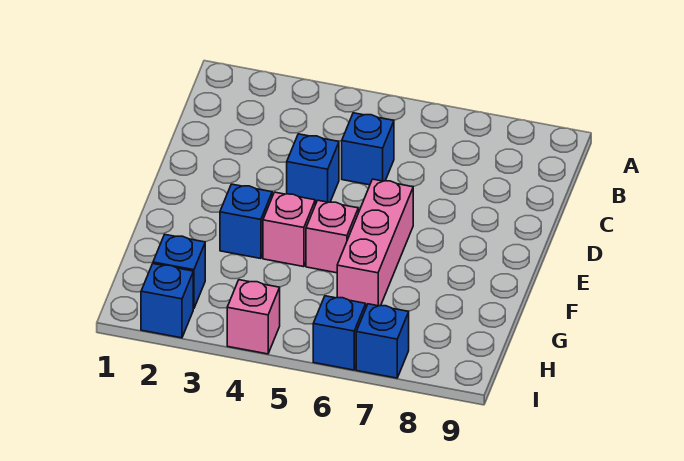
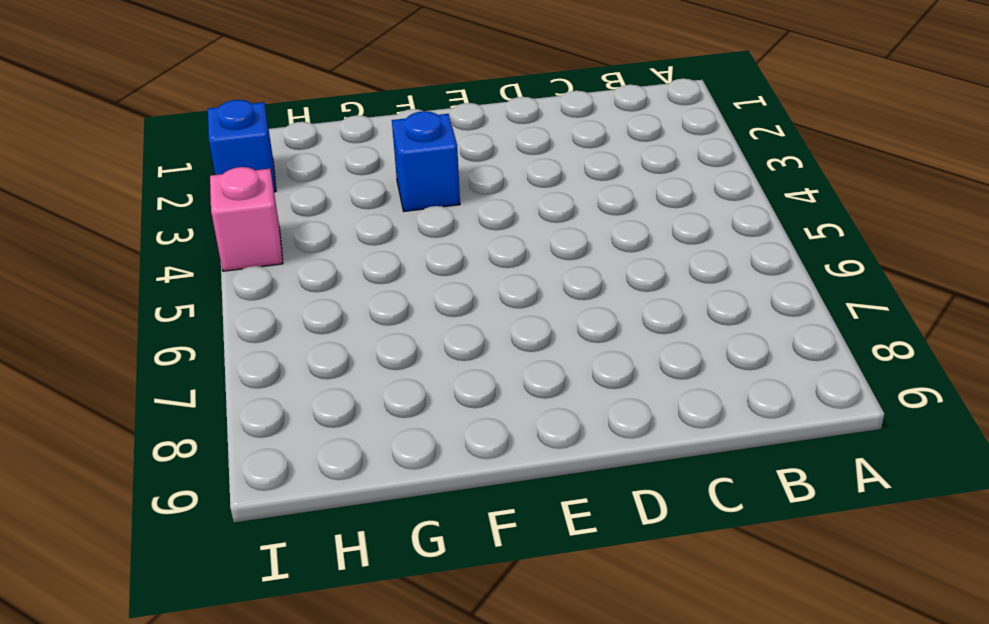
none -> blue 1x1 brick [342,113,394,185]
none -> blue 1x1 brick [287,134,339,204]

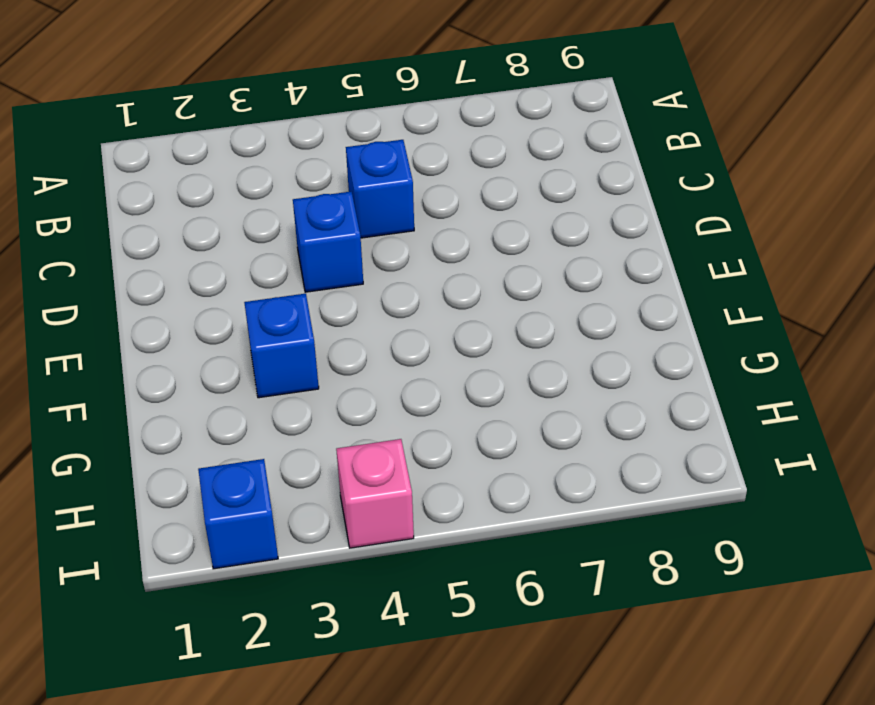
none -> pink 1x3 brick [337,179,413,307]
none -> pink 1x1 brick [263,192,315,267]

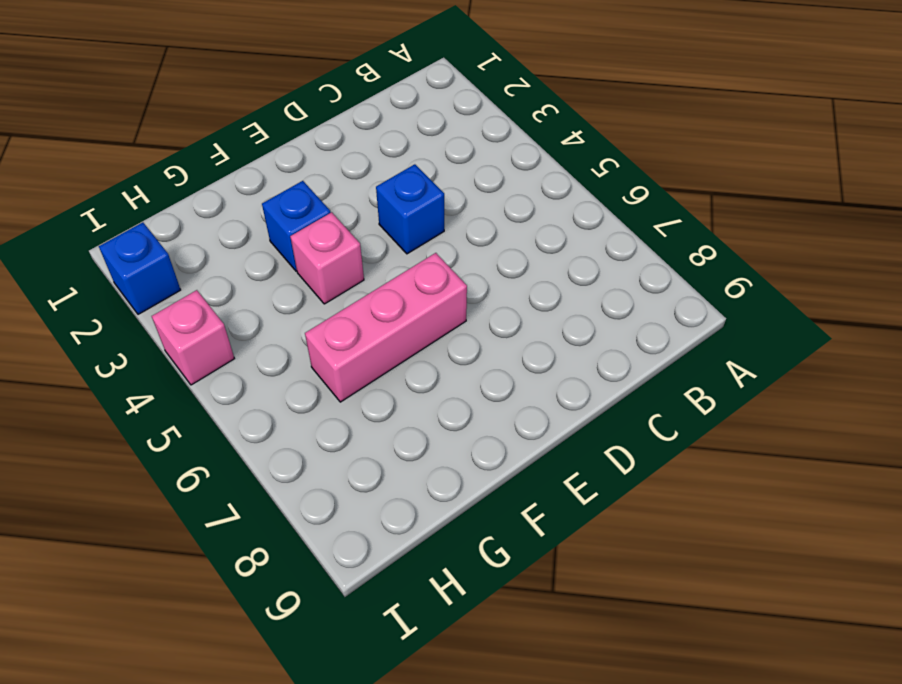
none -> blue 1x1 brick [342,113,394,185]
none -> pink 1x1 brick [306,200,358,273]

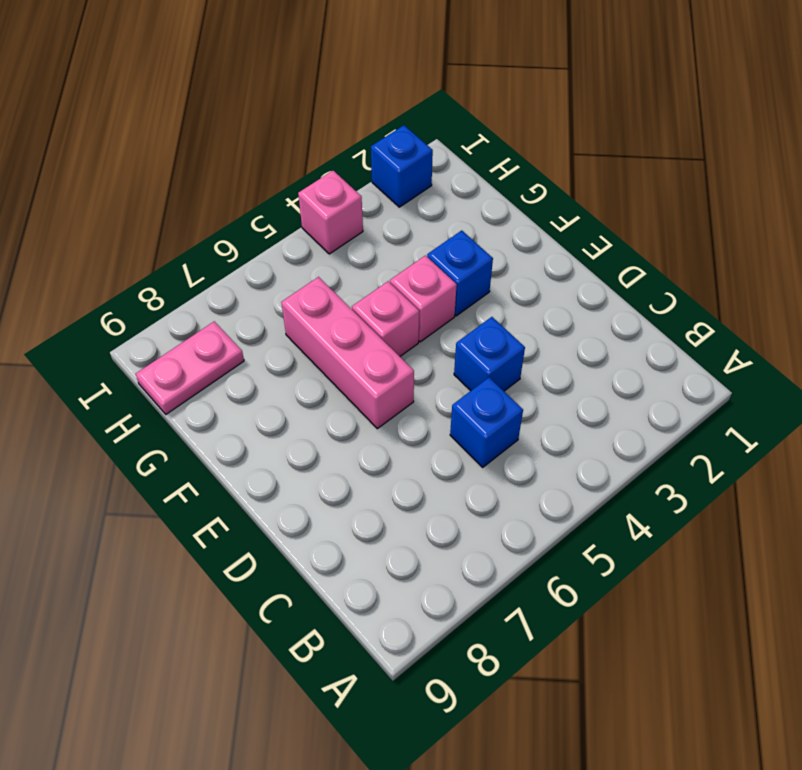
pink 1x2 plate [136,321,244,414] -> none
none -> blue 1x1 brick [153,235,205,309]
none -> blue 1x1 brick [313,296,366,370]

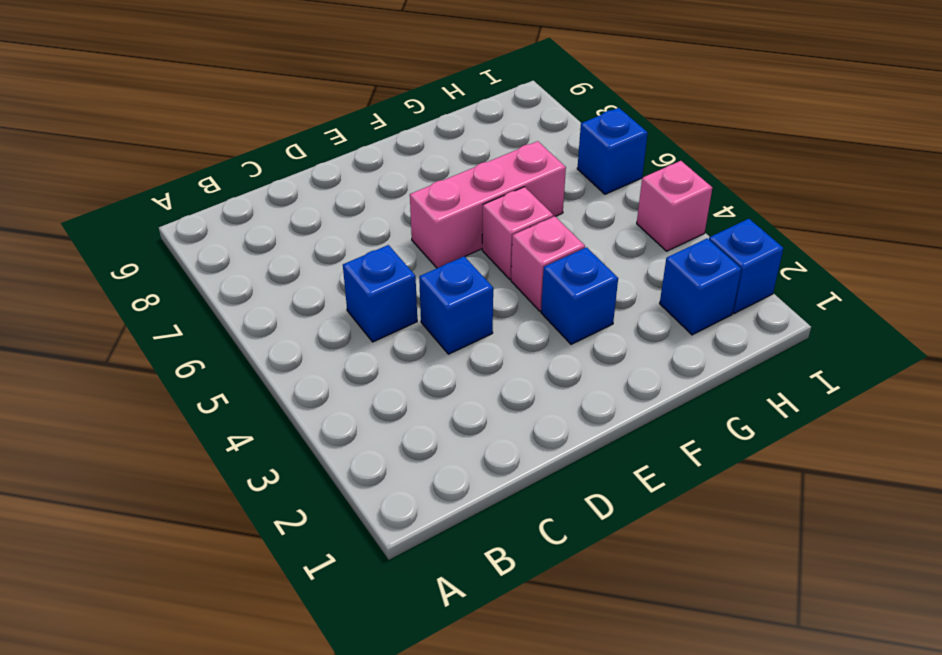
none -> blue 1x1 brick [356,304,409,378]

